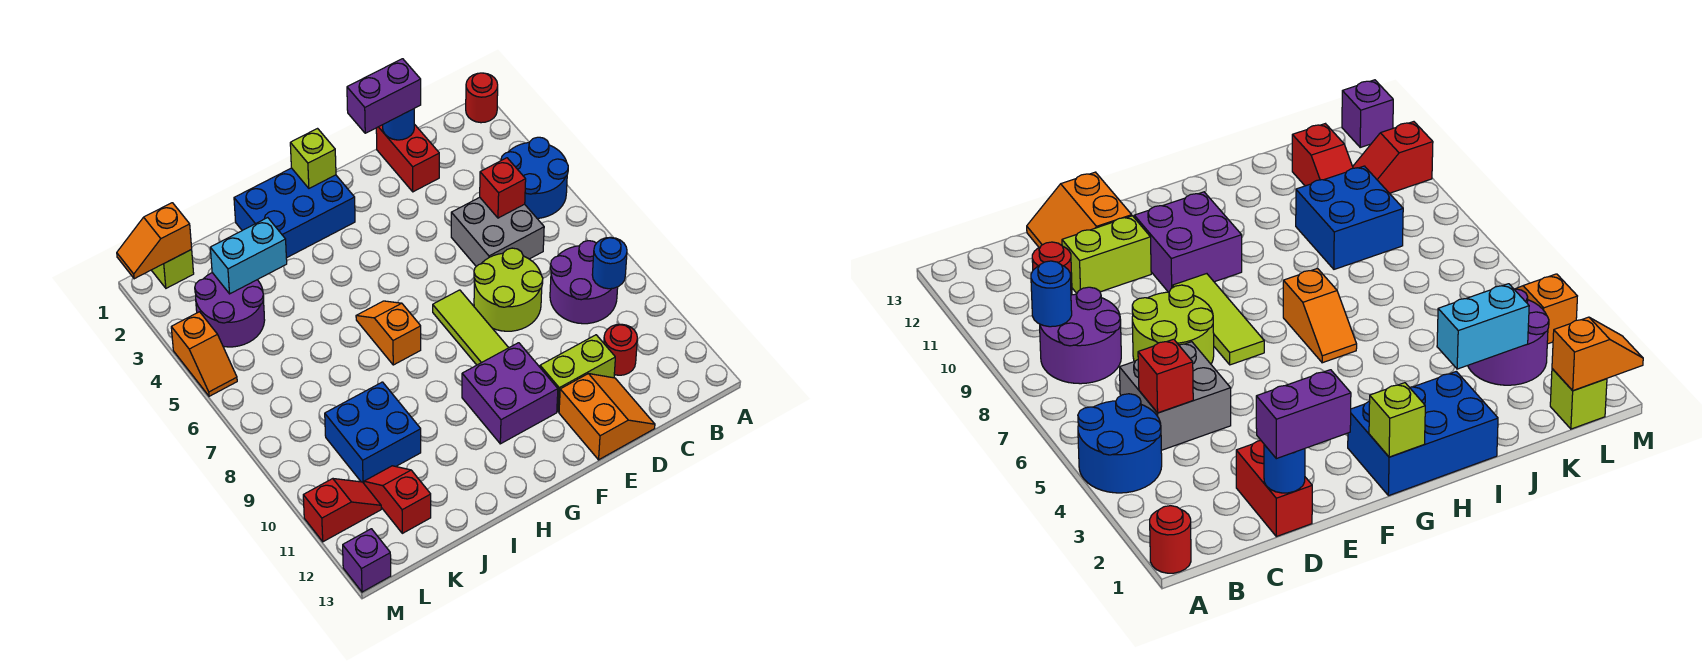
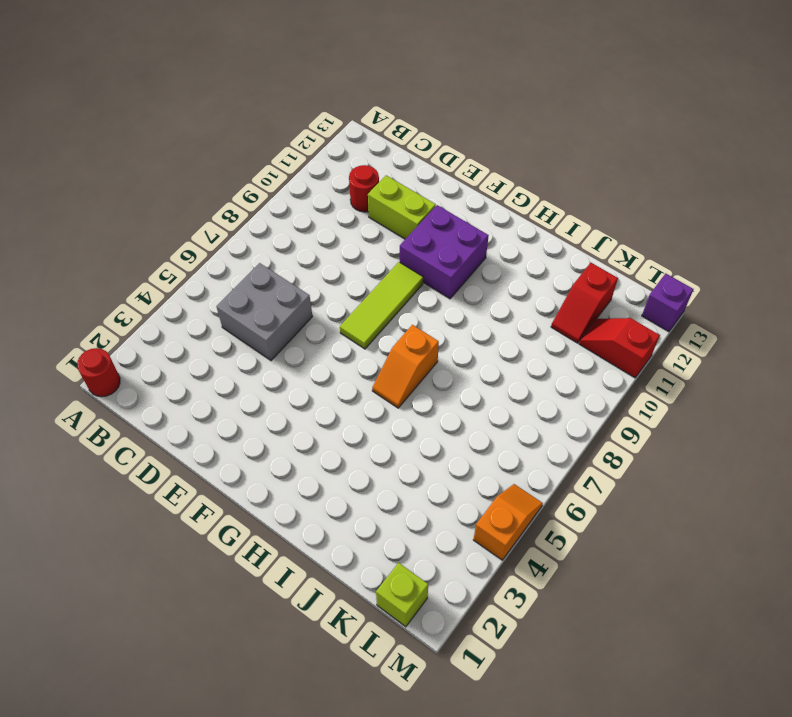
none -> blue 2x2 round brick [501,137,568,218]
none -> purple 2x2 round brick [550,241,618,324]
none -> red 1x2 brick [376,124,439,192]

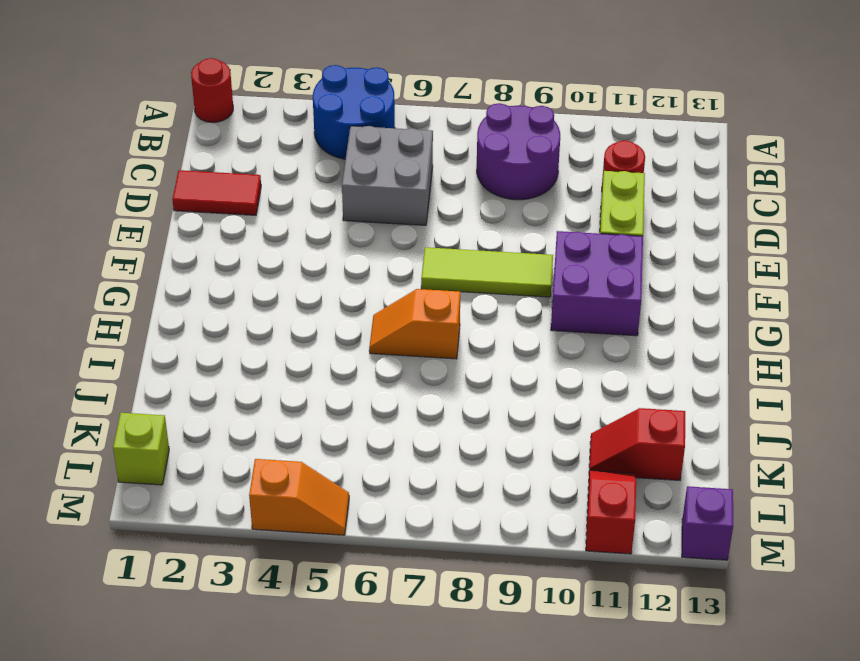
red 1x2 tile [172,170,261,215] -> red 1x2 brick [376,124,439,192]
none -> lime 2x2 round brick [474,248,543,331]
none -> orange 2x2 slope [559,374,655,460]
none -> blue 2x3 brick [234,168,355,258]

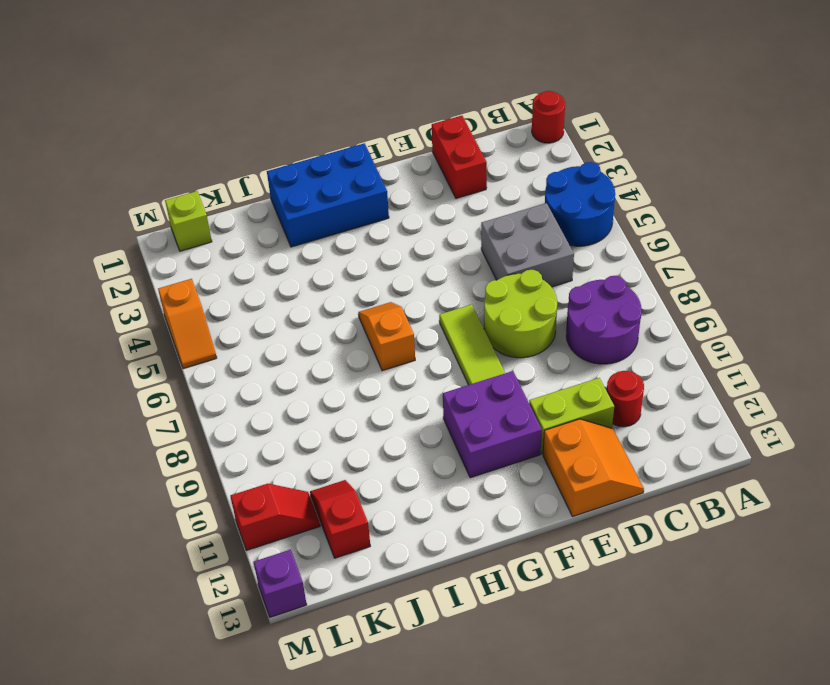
none -> blue 2x2 brick [325,382,421,483]
none -> purple 2x2 round brick [195,273,265,347]
none -> blue 1x1 round brick [592,237,627,289]

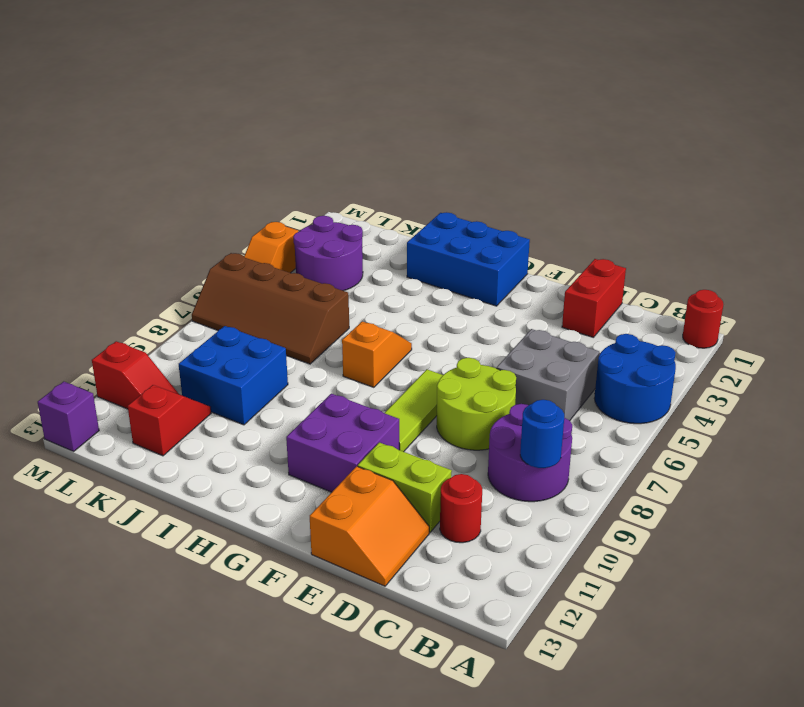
brown 2x4 slope [192,253,349,364] -> none
none -> lime 1x1 brick [152,250,194,288]
none -> red 1x1 brick [480,158,526,218]
none -> blue 1x1 round brick [383,109,414,140]

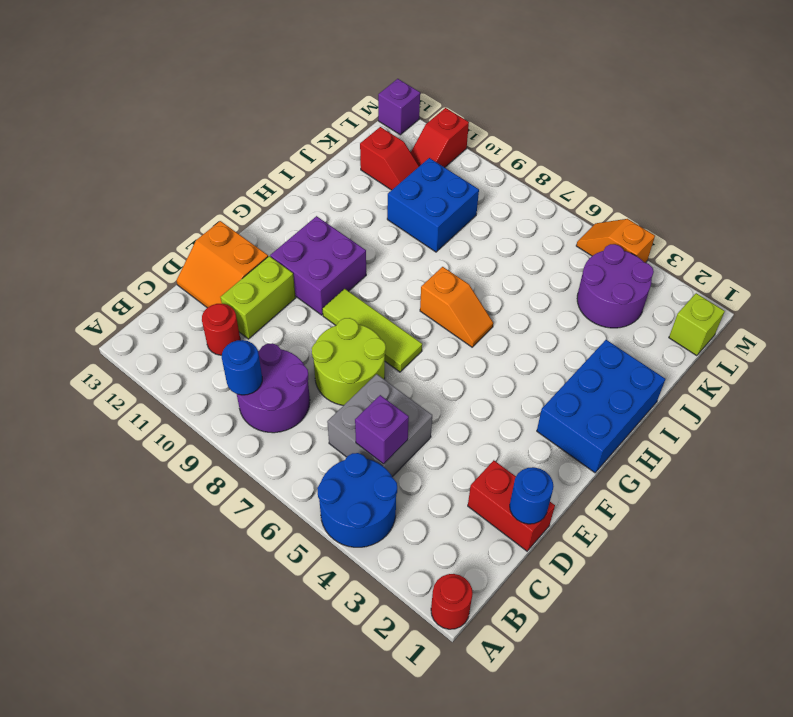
purple 1x1 brick [355,395,409,464] -> red 1x1 brick [480,158,526,218]
none -> lime 1x1 brick [290,129,336,188]
none -> cyan 1x2 brick [210,218,287,294]
none -> orange 1x2 slope [117,203,192,279]

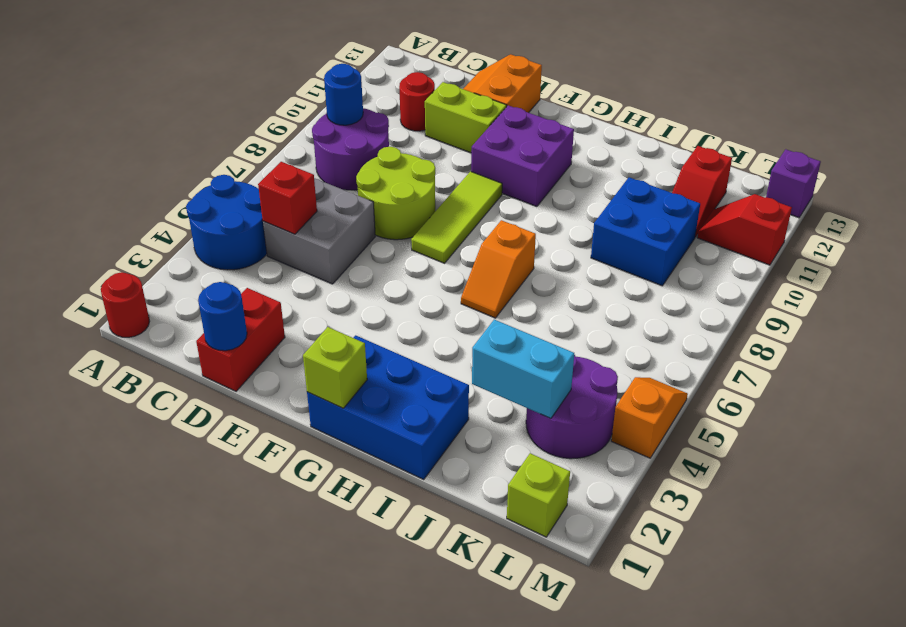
none -> orange 1x2 slope [117,203,192,279]
none -> purple 1x2 brick [347,59,421,133]

